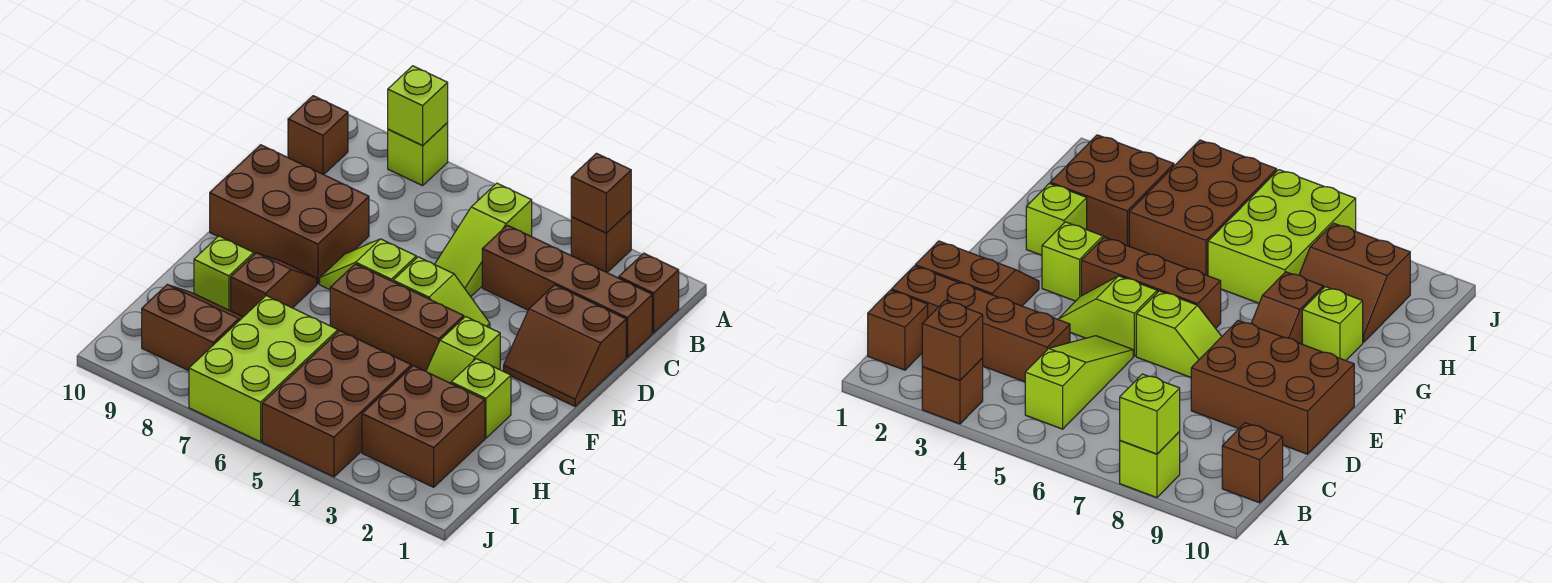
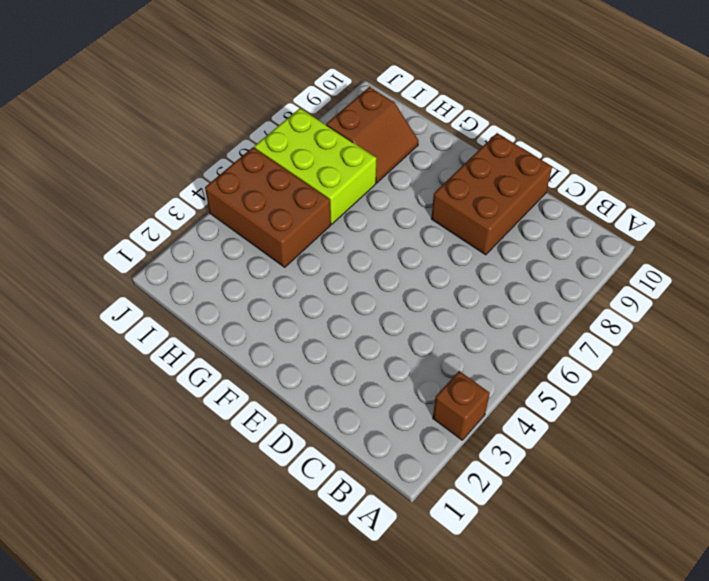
none -> lime 1x1 brick [388,123,448,186]
none -> brown 1x1 brick [619,253,679,333]
none -> lime 1x3 slope [435,183,532,297]

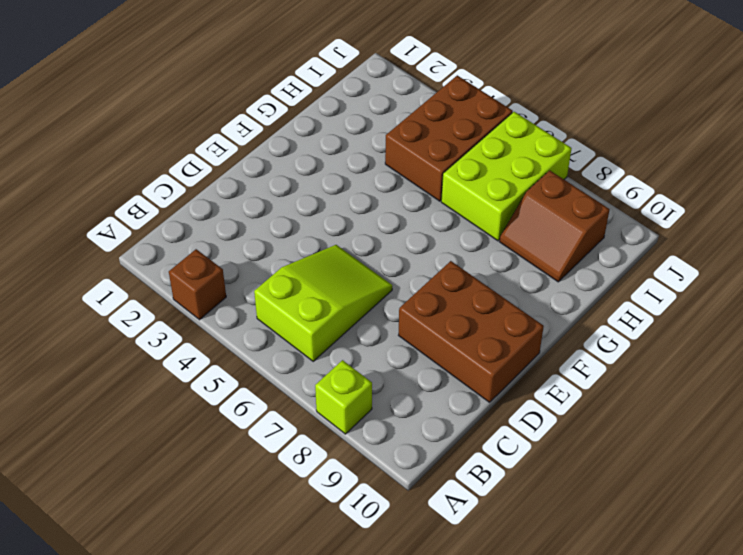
lime 2x3 slope [254,245,392,361] -> lime 1x3 slope [435,183,532,297]
none -> brown 1x1 brick [619,253,679,333]
none -> brown 1x1 brick [288,96,348,175]
none -> brown 1x4 brick [482,225,652,357]

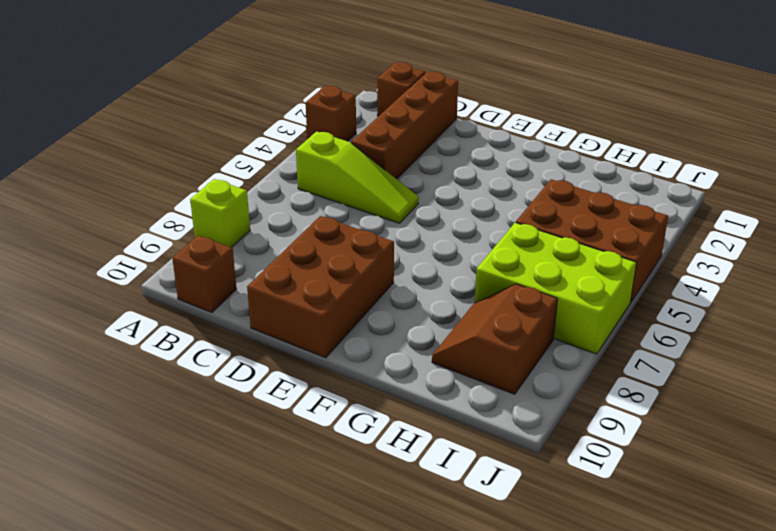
none -> brown 2x2 slope [503,285,626,406]
none -> lime 1x2 slope [393,257,490,328]
none -> lime 1x2 slope [320,239,416,290]

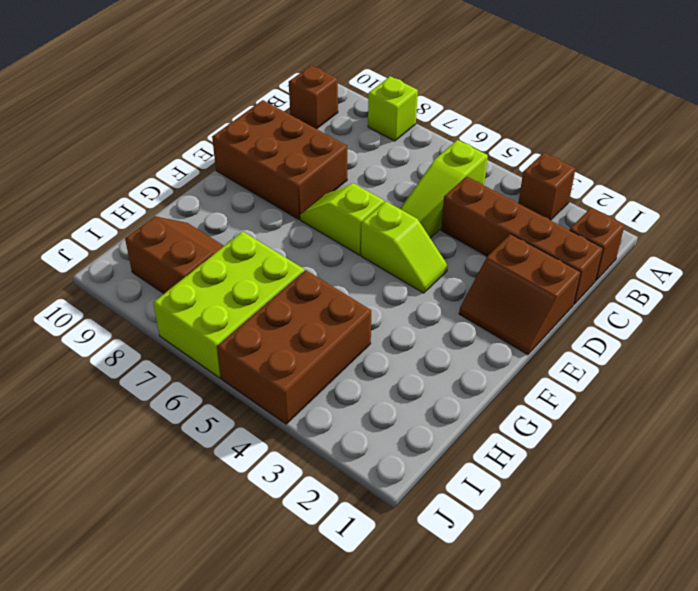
none -> lime 1x2 slope [426,317,500,383]
none -> brown 1x3 brick [330,264,464,371]
none -> brown 1x2 slope [231,253,317,317]

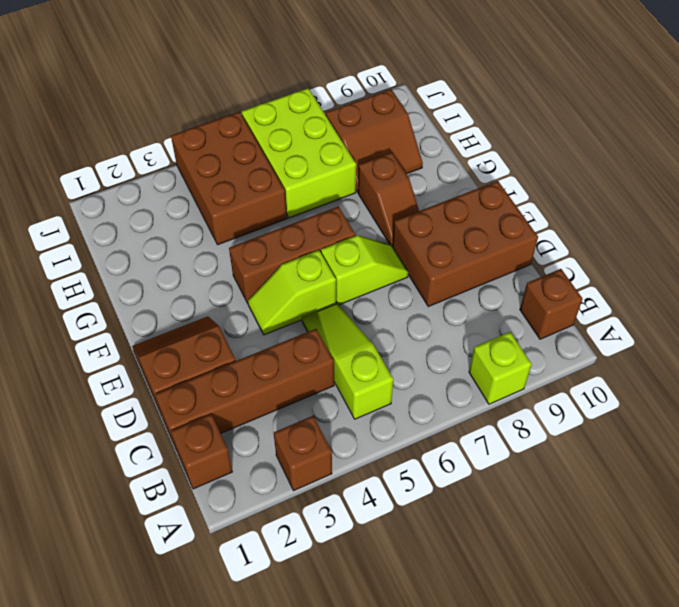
none -> lime 1x2 slope [426,317,500,383]
none -> lime 1x1 brick [451,359,511,438]
none -> lime 1x1 brick [194,236,254,311]

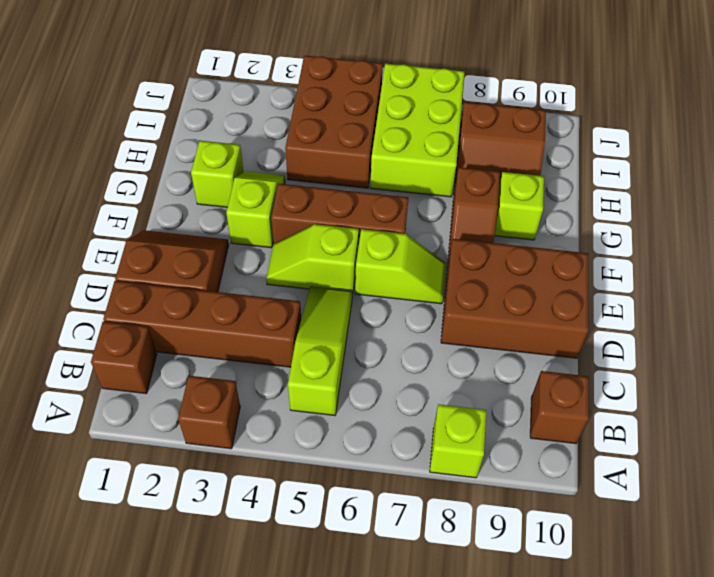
none -> brown 2x2 brick [362,366,485,487]
none -> brown 1x1 brick [571,153,631,233]
none -> lime 1x1 brick [388,66,448,145]

